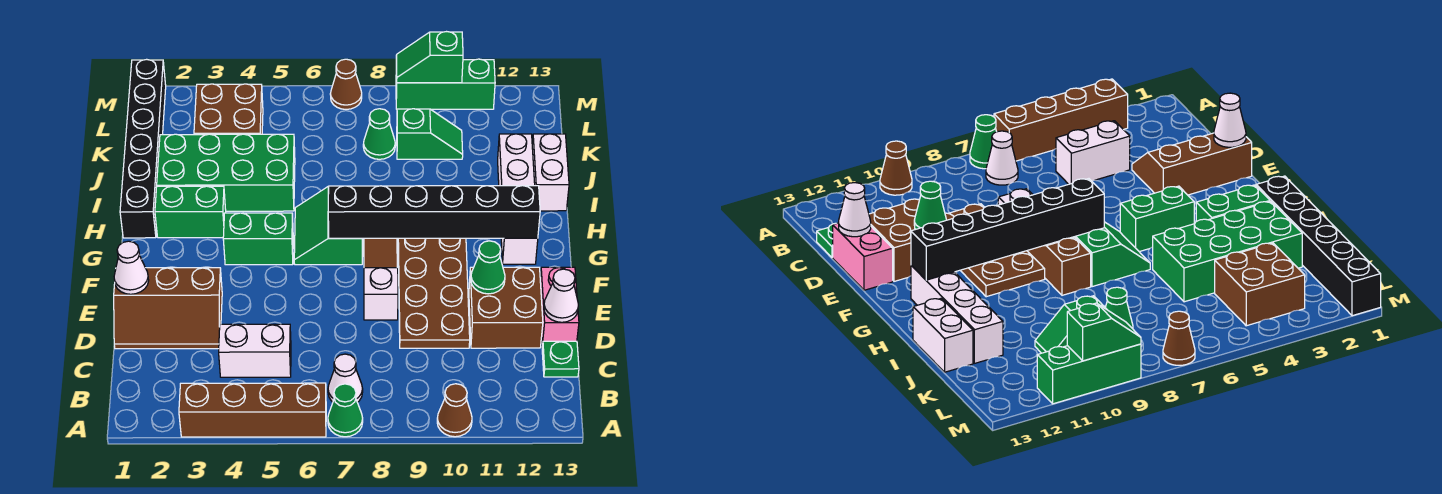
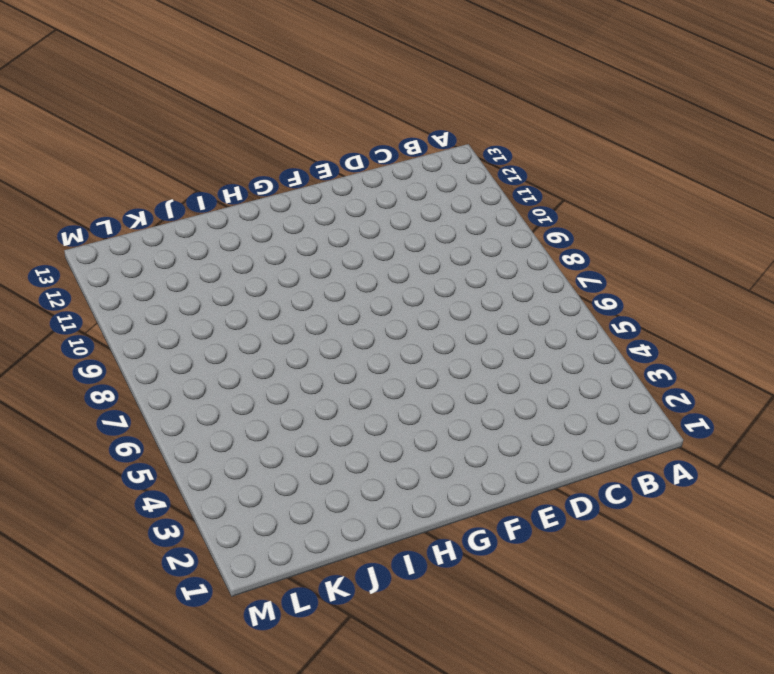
none -> brown 1x4 brick [179,383,326,437]
none -> green 1x1 cone [328,384,363,437]
none -> brown 1x1 cone [437,384,472,437]

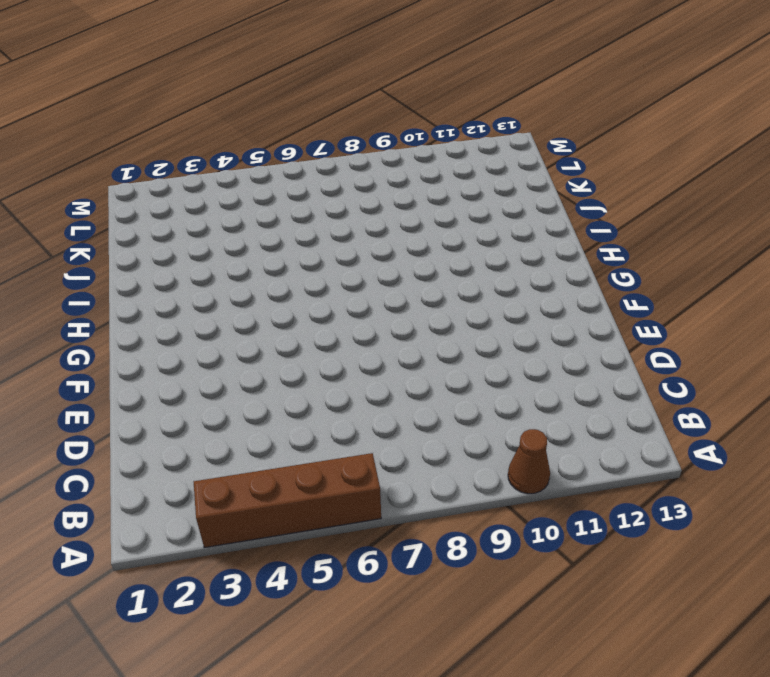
none -> green 1x1 cone [328,384,363,437]
none -> white 1x1 cone [328,354,363,402]
none -> white 1x2 brick [219,324,291,377]

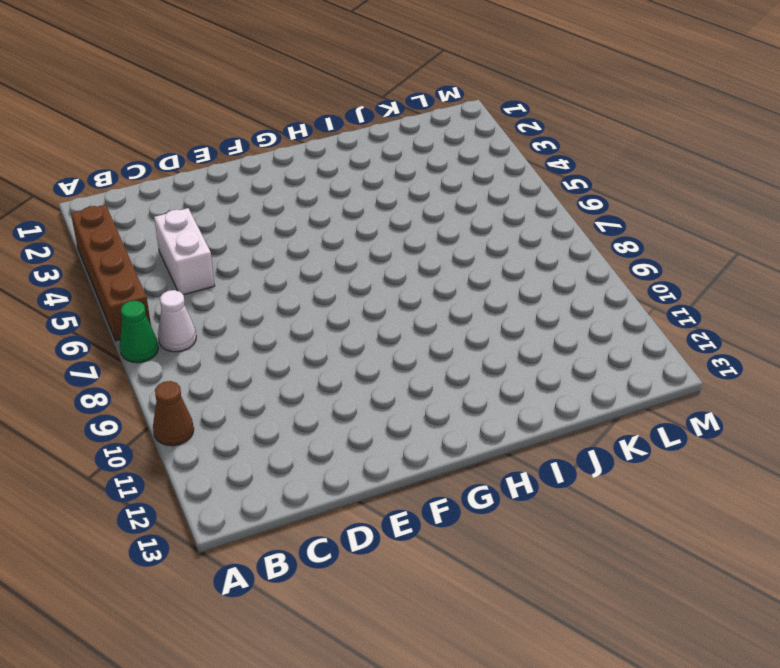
none -> green 1x1 plate [542,341,579,377]
none -> brown 2x3 slope [114,268,222,349]
none -> brown 2x4 plate [398,238,470,348]

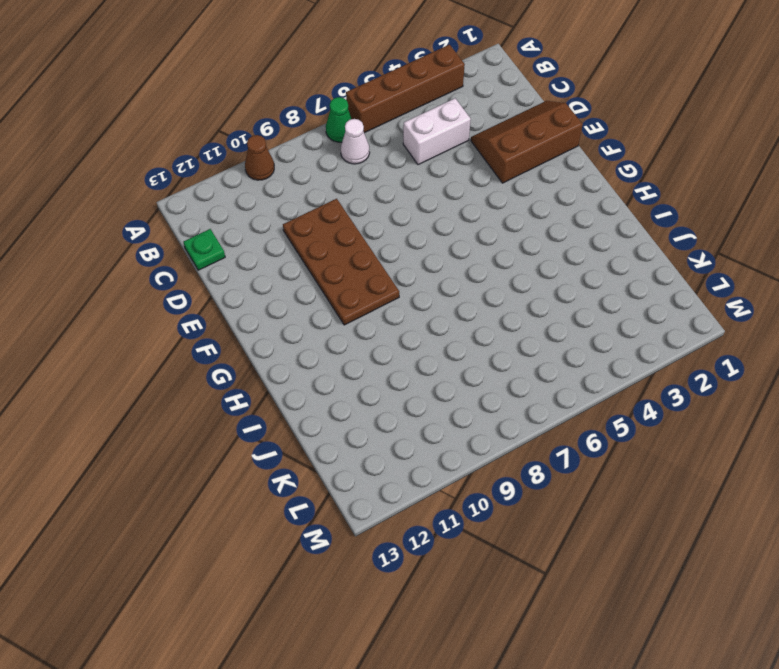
none -> brown 2x2 brick [469,267,543,348]
none -> pink 1x2 brick [540,267,579,346]
none -> white 1x1 brick [364,268,398,320]

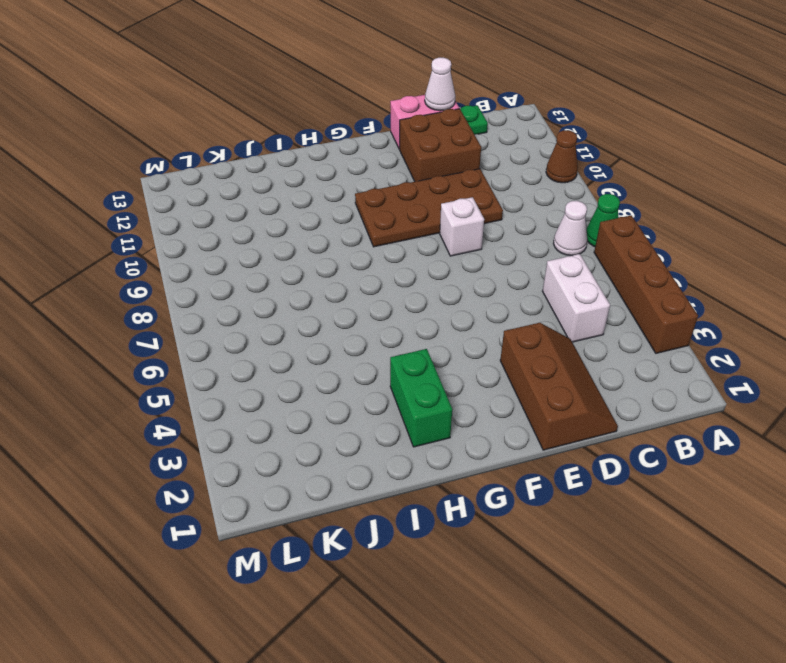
none -> brown 1x3 slope [364,238,397,268]
none -> green 1x2 brick [223,213,293,265]
none -> green 2x2 slope [294,187,362,265]

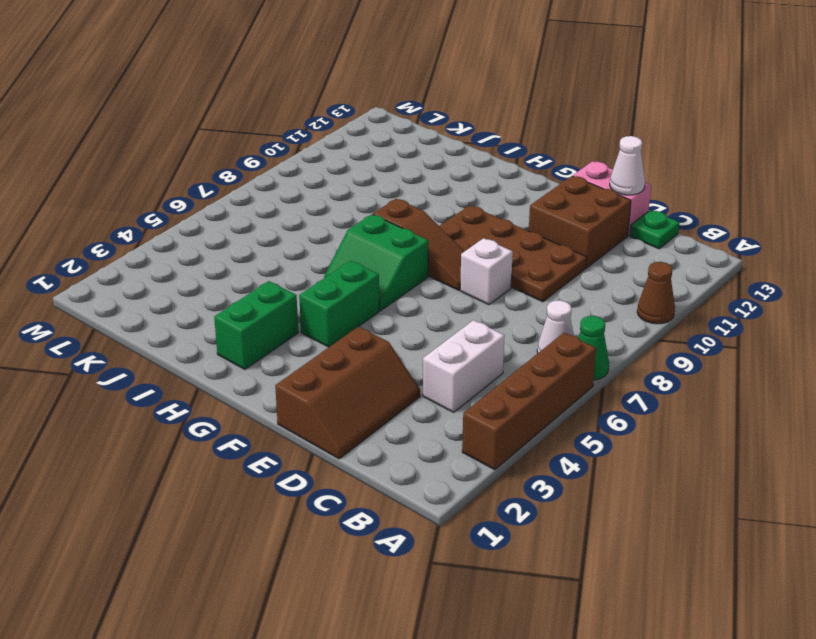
none -> white 1x4 brick [498,134,538,264]
none -> black 1x6 brick [120,59,166,238]
none -> green 2x4 brick [157,134,295,211]

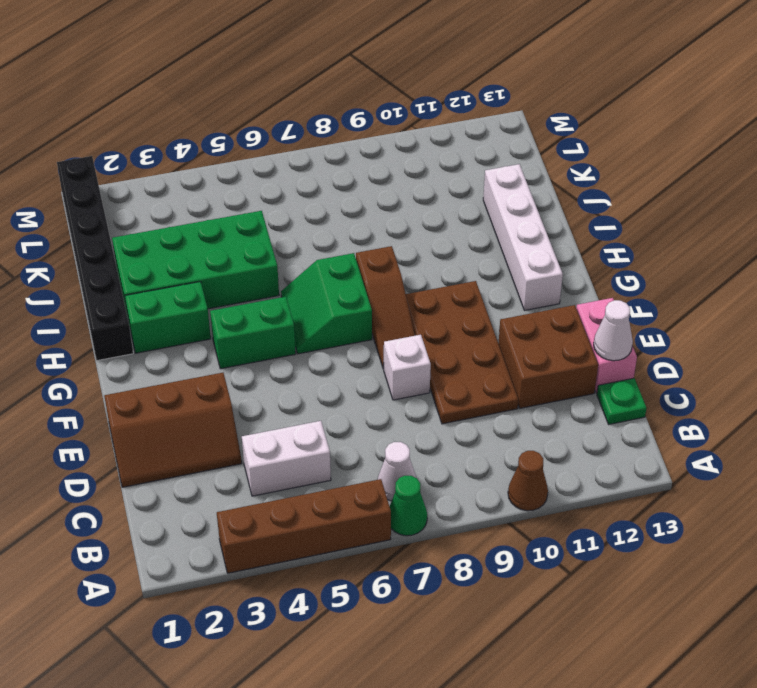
none -> white 1x2 brick [532,134,569,211]
none -> brown 2x2 brick [194,84,263,135]
none -> green 1x1 cone [363,109,395,159]

